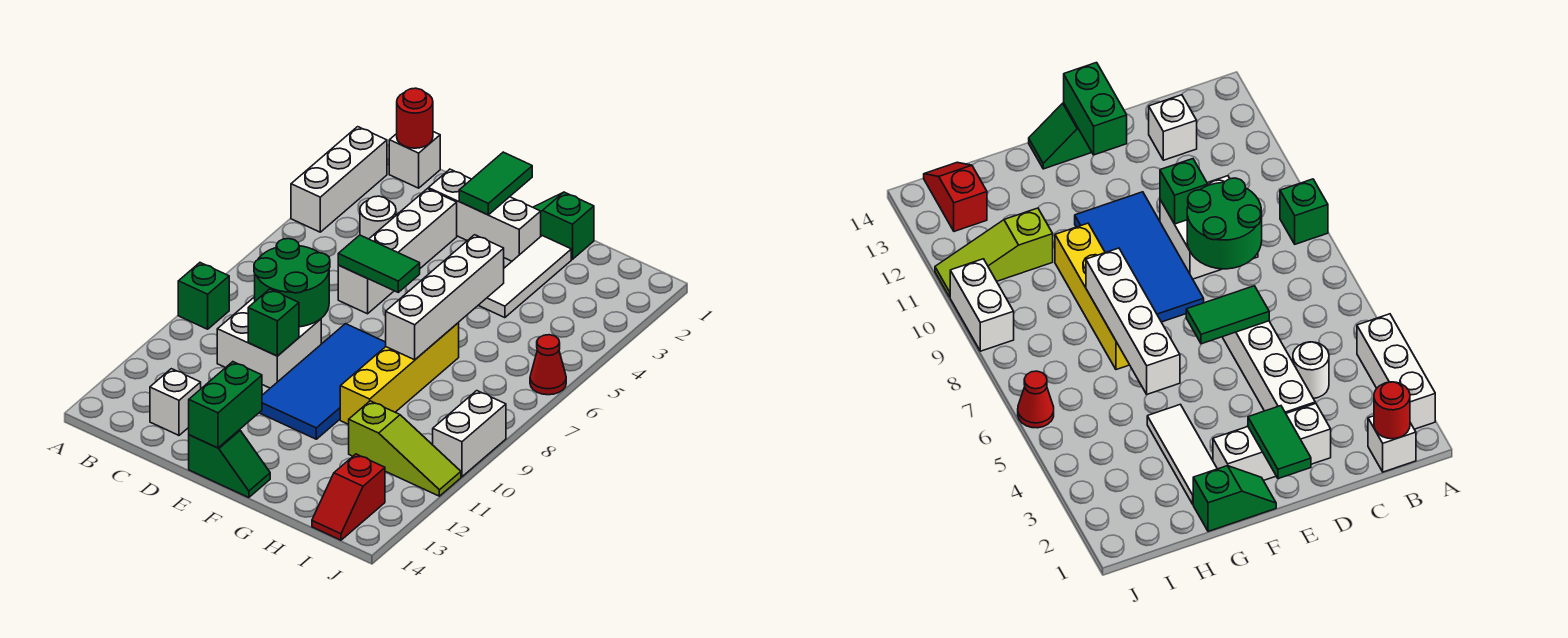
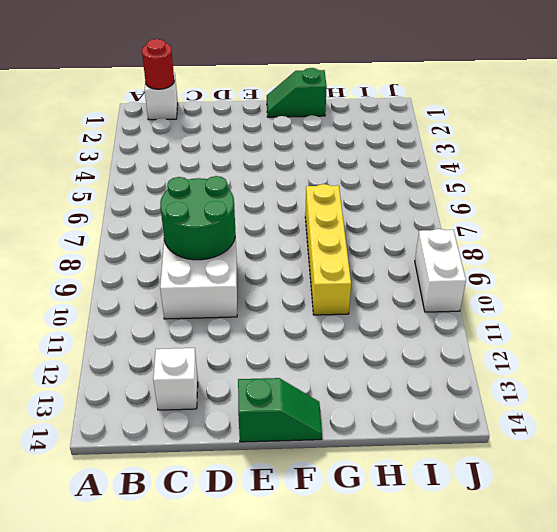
none -> white 1x3 brick [291,127,387,232]
none -> green 1x1 brick [178,263,229,329]
none -> white 1x1 round brick [360,196,396,239]

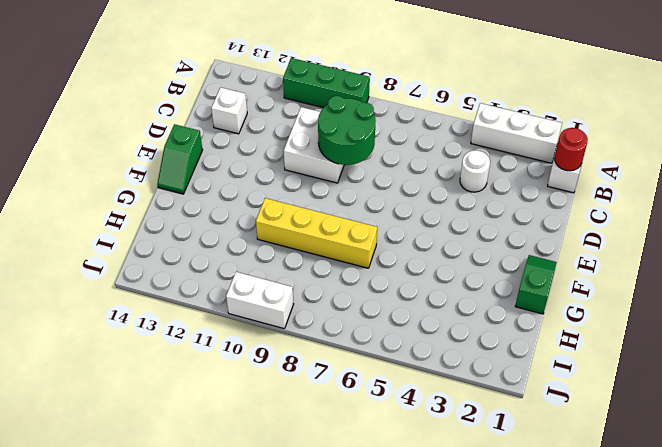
green 1x3 brick [283,58,370,108] -> green 1x1 brick [178,263,229,329]
none -> white 1x3 brick [428,169,541,261]
none -> white 1x4 brick [338,189,457,314]
none -> blue 2x4 tile [259,324,386,439]

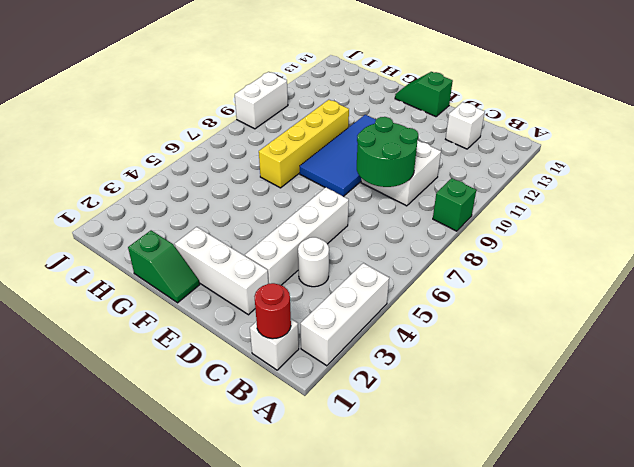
none -> white 1x3 tile [478,236,571,318]
none -> lime 1x3 slope [349,401,461,496]
none -> red 1x2 slope [312,454,385,540]

